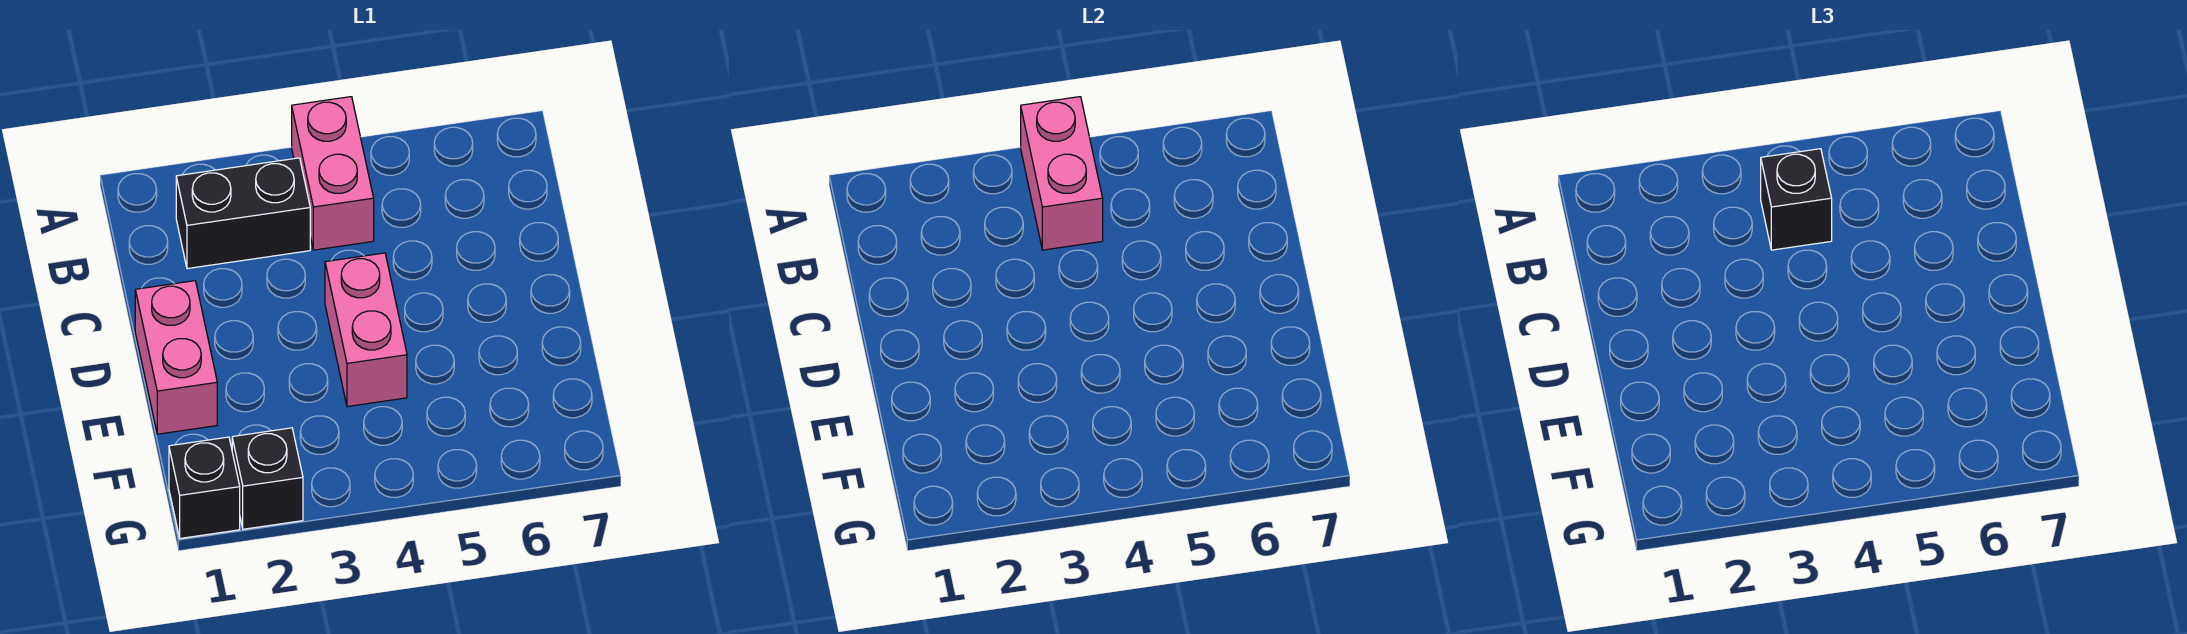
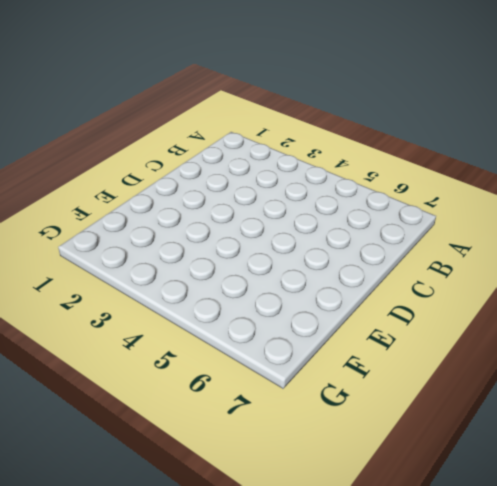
none -> pink 1x2 brick [292,97,374,250]
none -> black 1x2 brick [176,158,310,269]

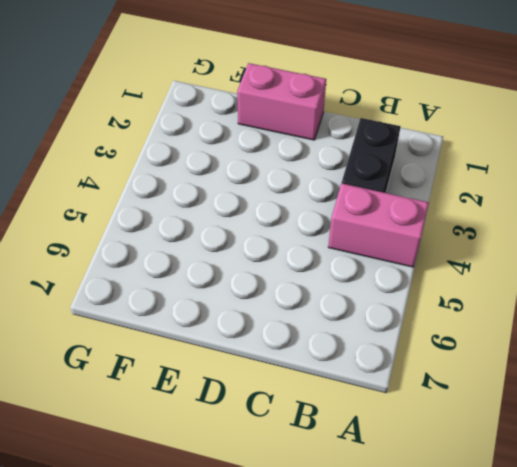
none -> pink 1x2 brick [325,253,407,407]
none -> black 1x1 brick [169,437,240,538]

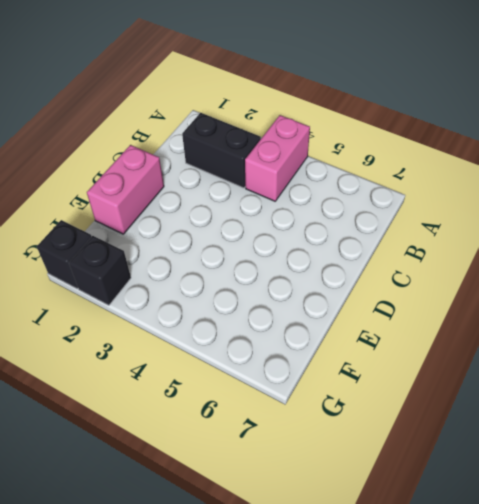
none -> pink 1x2 brick [325,253,407,407]
none -> pink 1x2 brick [1021,97,1103,250]

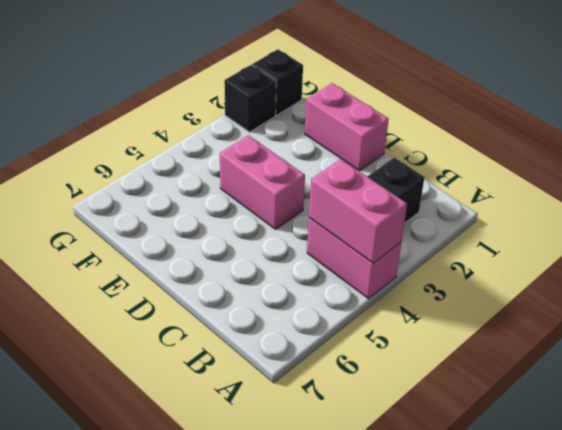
none -> black 1x1 brick [1761,149,1832,250]

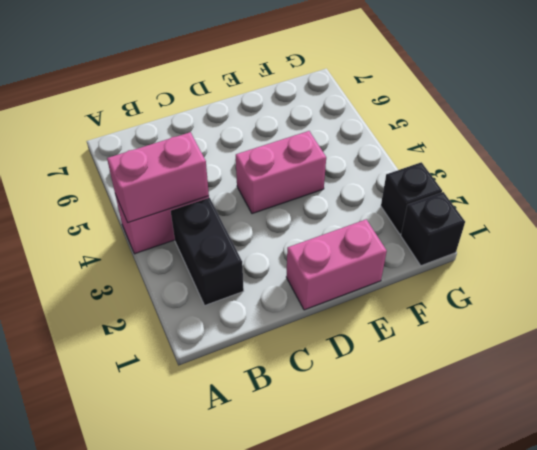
none -> black 1x1 brick [1761,149,1832,250]

